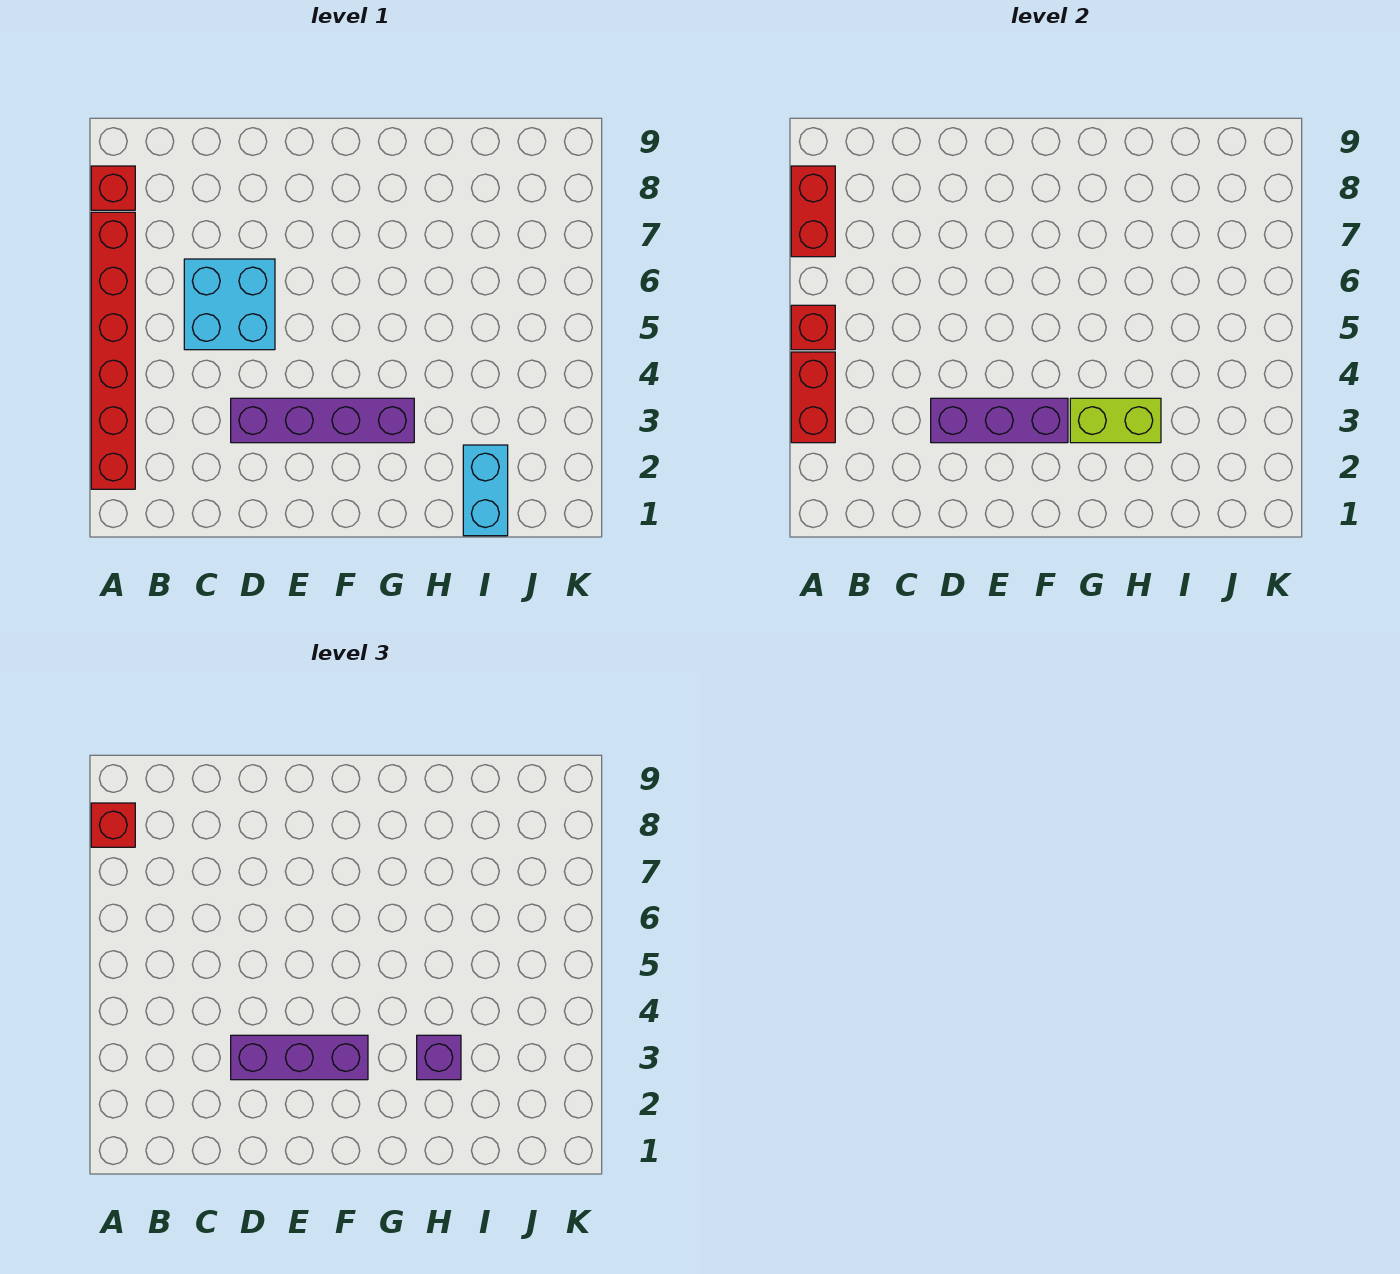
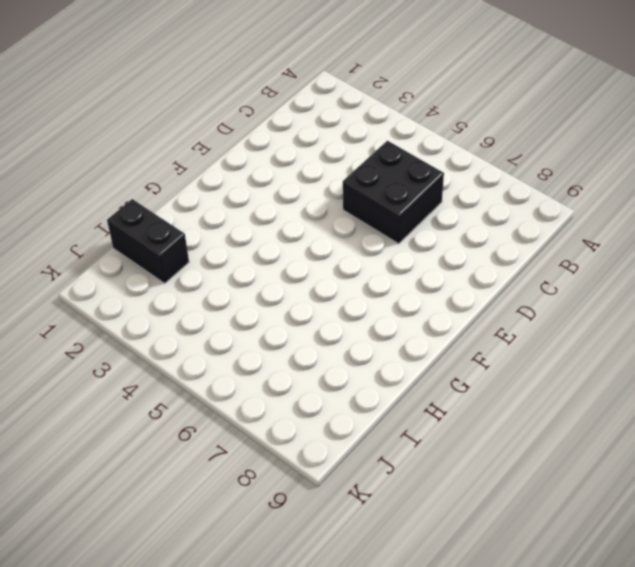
black 2x2 brick [343,141,444,244] -> cyan 2x2 brick [184,259,275,350]
black 1x2 brick [107,199,189,283] -> cyan 1x2 brick [463,445,508,536]
none -> red 1x6 brick [91,212,135,489]
none -> red 1x1 brick [91,166,135,210]
none -> purple 1x4 brick [231,398,414,443]

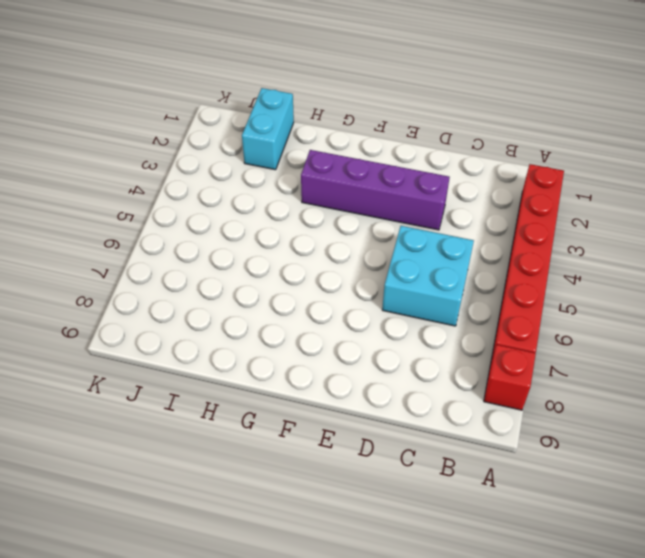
none -> red 1x2 brick [791,352,835,443]
none -> red 1x1 brick [791,305,835,350]
none -> red 1x2 brick [791,166,835,257]

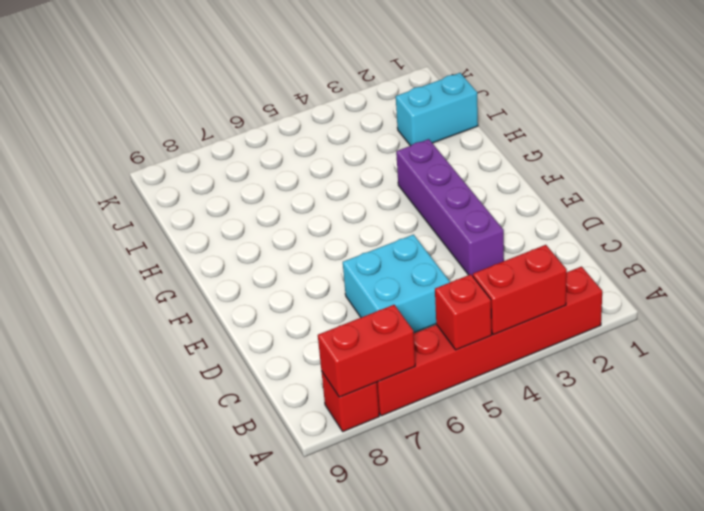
none -> purple 1x3 brick [931,398,1068,443]
none -> lime 1x2 brick [1070,398,1161,443]
none -> red 1x1 brick [91,803,135,847]

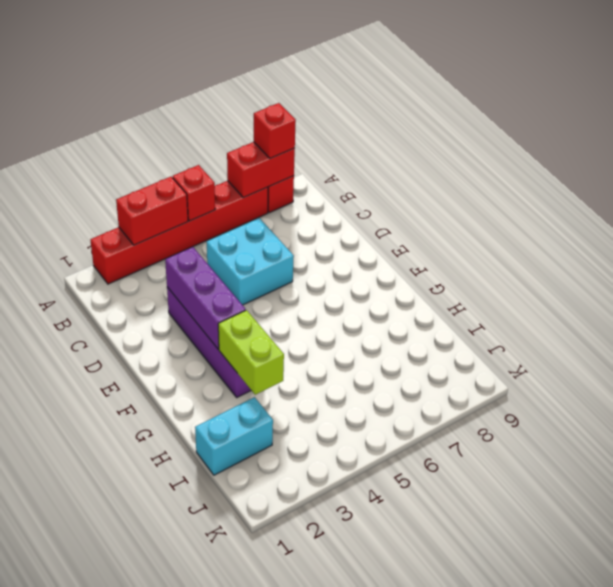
none -> purple 1x3 brick [231,1035,368,1080]
none -> purple 1x1 brick [417,1035,461,1080]

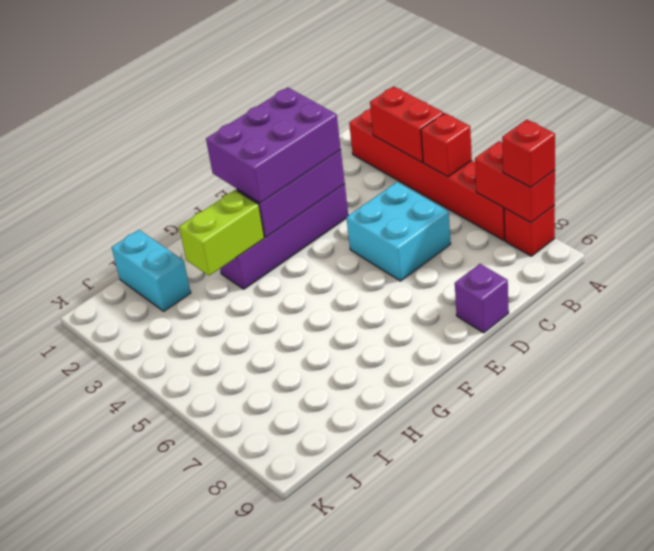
purple 2x3 brick [206,87,341,203] -> purple 1x3 brick [231,1035,368,1080]
purple 1x1 brick [455,264,509,333] -> purple 1x1 brick moved to [417,1035,461,1080]

